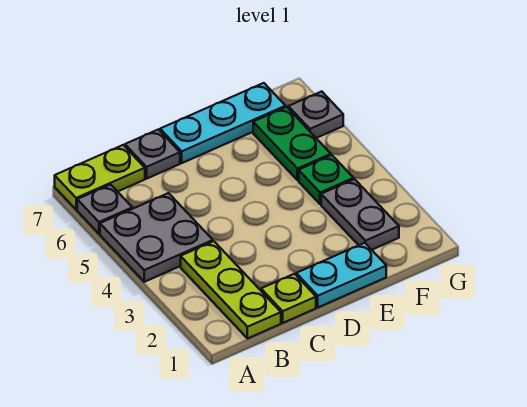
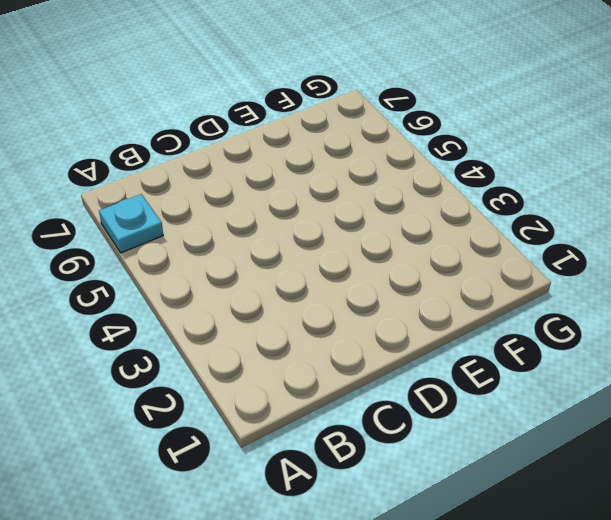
cyan 1x1 plate [99,194,163,253] -> grey 1x1 plate [77,185,132,234]
none -> grey 2x2 plate [100,193,213,282]
none -> lime 1x2 plate [55,145,145,210]
none -> lime 1x3 plate [181,241,281,339]

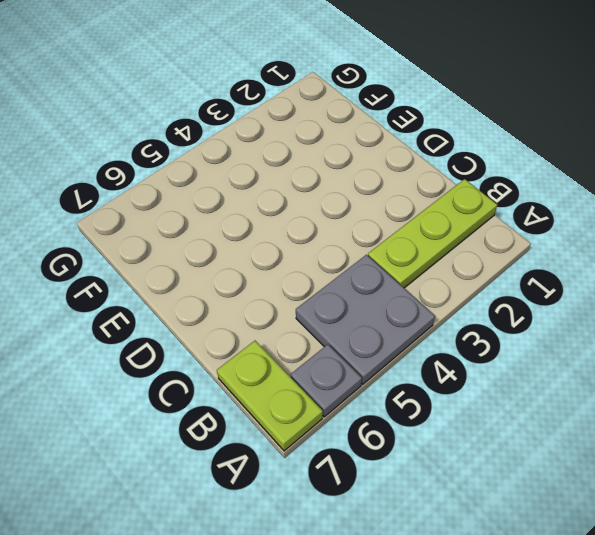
none -> lime 1x1 plate [261,274,316,323]
none -> grey 1x1 plate [125,129,180,178]
none -> cyan 1x2 plate [296,243,386,307]

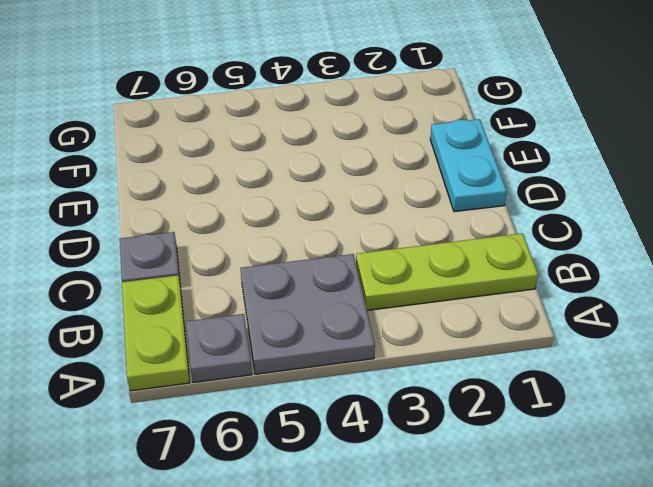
none -> lime 1x1 plate [261,274,316,323]
none -> cyan 1x3 plate [160,83,286,163]
none -> grey 1x2 plate [321,179,399,250]

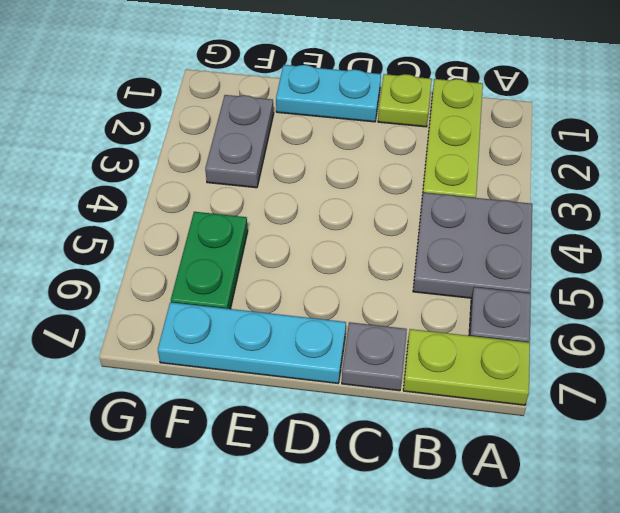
none -> green 1x1 plate [299,155,354,204]
none -> grey 1x1 plate [288,91,343,138]

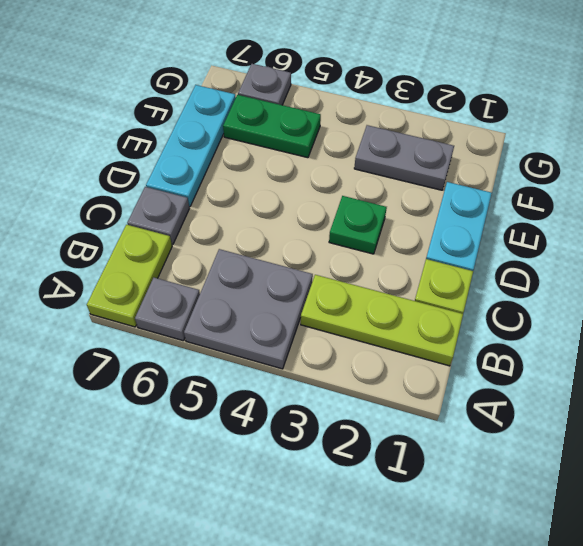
green 1x1 plate [329,196,387,254] -> green 1x1 plate moved to [299,155,354,204]

